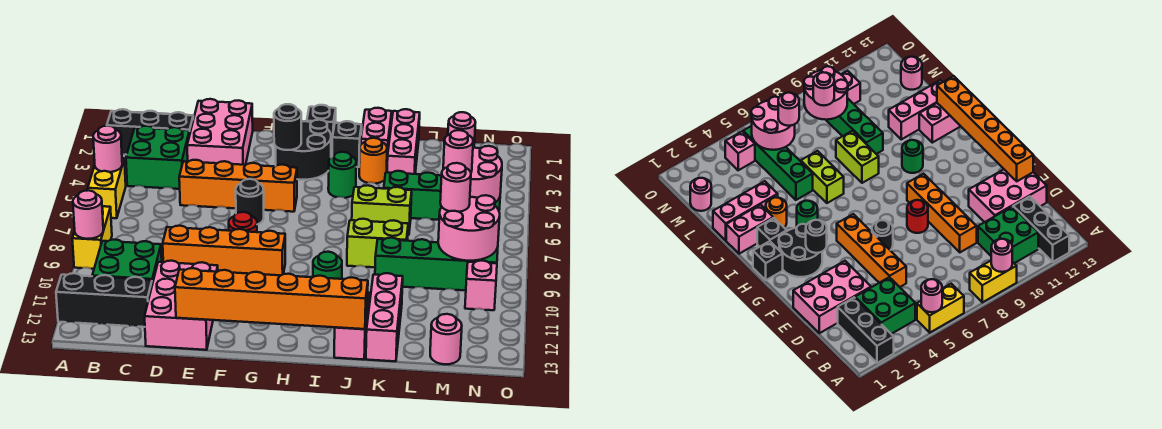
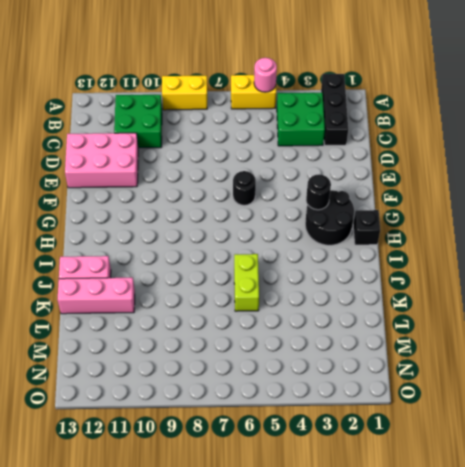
none -> black 1x3 brick [56,273,152,327]
none -> pink 2x3 brick [187,99,253,165]
none -> orange 1x4 brick [179,160,297,212]
none -> orange 1x4 brick [163,226,285,275]

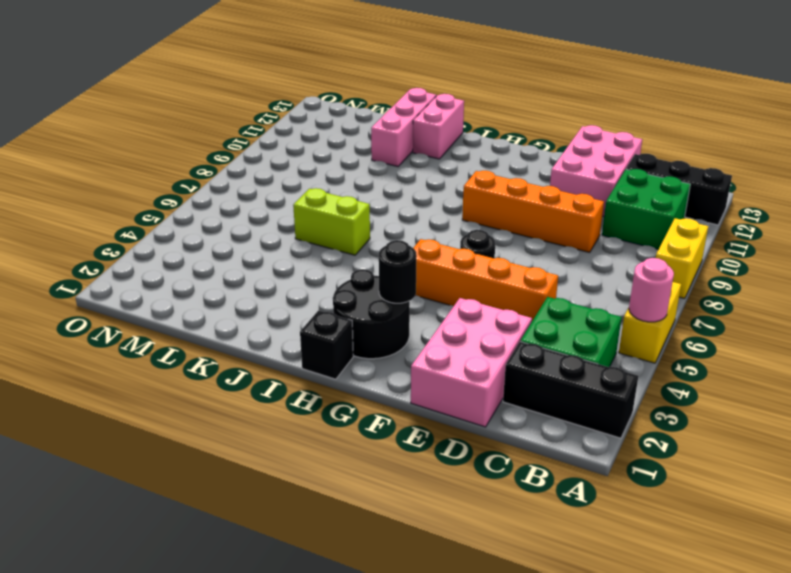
none -> red 1x1 round brick [229,212,257,232]
none -> black 1x1 brick [332,121,362,167]
none -> green 1x1 round brick [328,152,356,198]
none -> green 1x1 round brick [313,252,342,279]

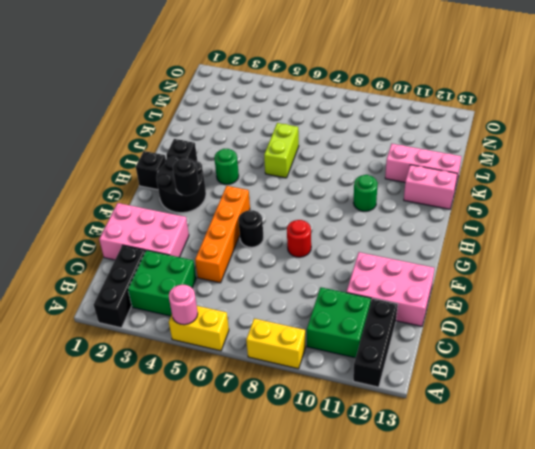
none -> orange 1x4 brick [163,226,285,275]
none -> pink 1x2 brick [361,108,392,160]
none -> orange 1x1 round brick [359,138,387,183]
none -> lime 1x2 brick [347,219,408,267]

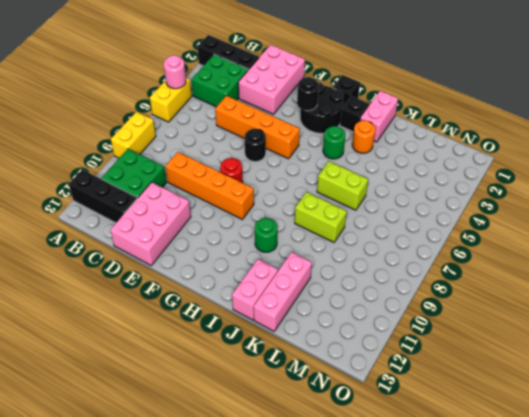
none -> pink 1x3 brick [387,109,420,174]
none -> green 1x4 brick [384,171,500,220]
none -> green 1x4 brick [375,238,498,291]
none -> pink 1x1 round brick [448,112,476,148]

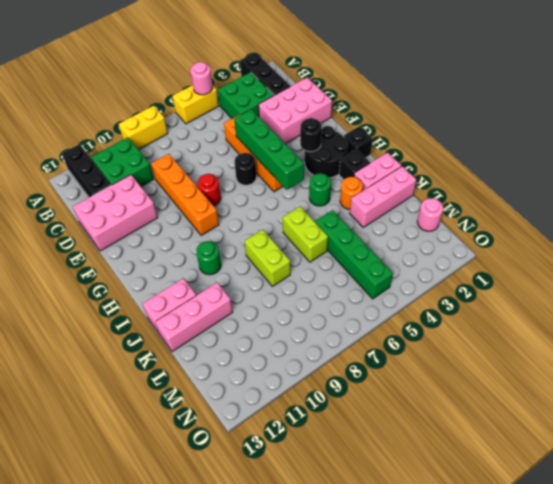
green 1x4 brick [234,109,304,190] -> green 1x4 brick moved to [375,238,498,291]
none -> pink 1x1 round brick [430,314,462,364]
none -> pink 1x1 brick [725,131,755,170]
none -> pink 1x1 brick [465,261,497,310]
none -> pink 1x1 round brick [73,190,103,239]

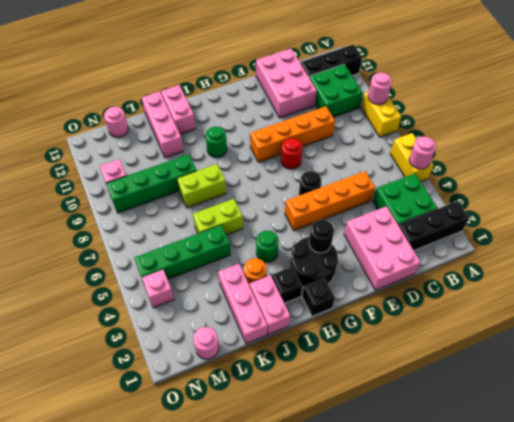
none -> orange 1x6 brick [175,268,368,329]
none -> pink 2x2 round brick [470,146,502,203]
none -> pink 2x2 round brick [438,195,500,261]
none -> pink 1x1 round brick [443,130,473,172]

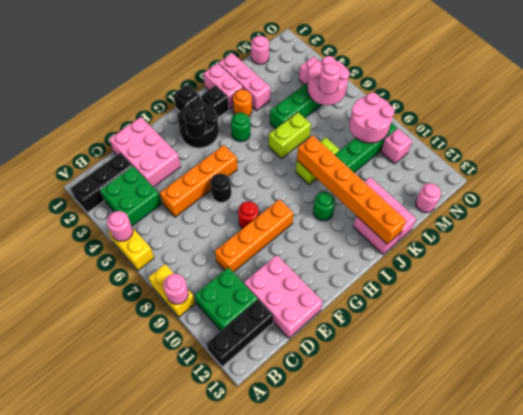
orange 1x6 brick [297,136,406,244] -> orange 1x6 brick turned to [175,268,368,329]
none -> pink 1x1 round brick [440,163,471,212]

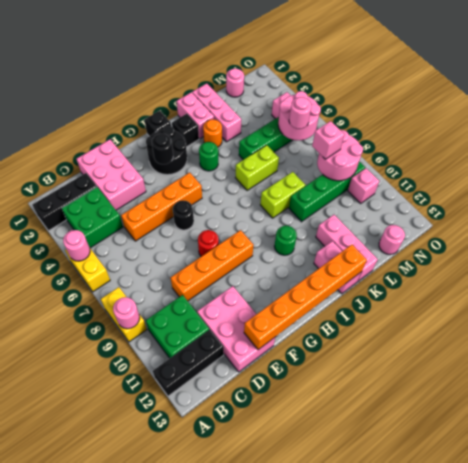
pink 1x1 brick [312,121,344,159] -> pink 1x1 round brick [440,163,471,212]

